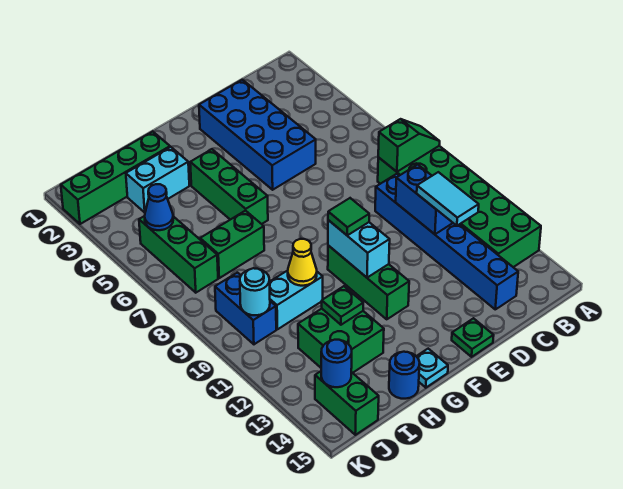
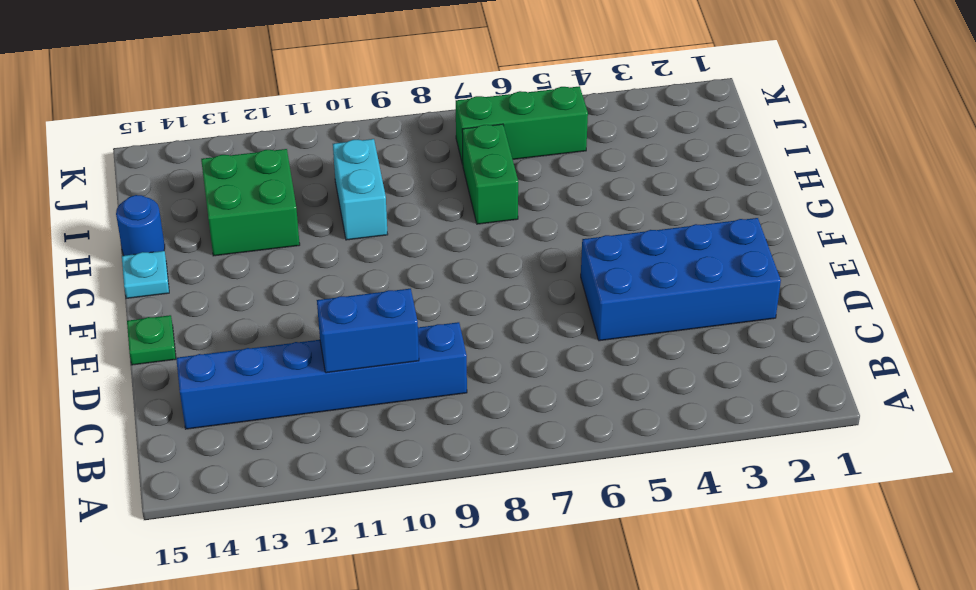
none -> green 2x6 brick [378,146,541,267]
none -> green 1x3 brick [328,245,409,319]
none -> green 1x3 brick [190,149,268,224]

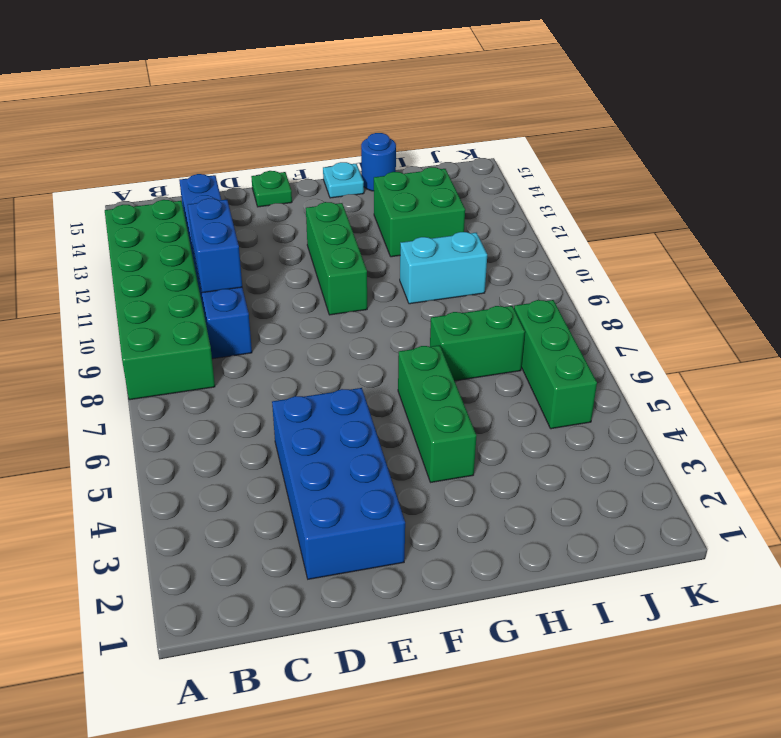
none -> green 1x4 brick [61,131,170,224]
none -> cyan 1x2 brick [126,147,189,212]
none -> blue 1x2 brick [215,273,276,344]

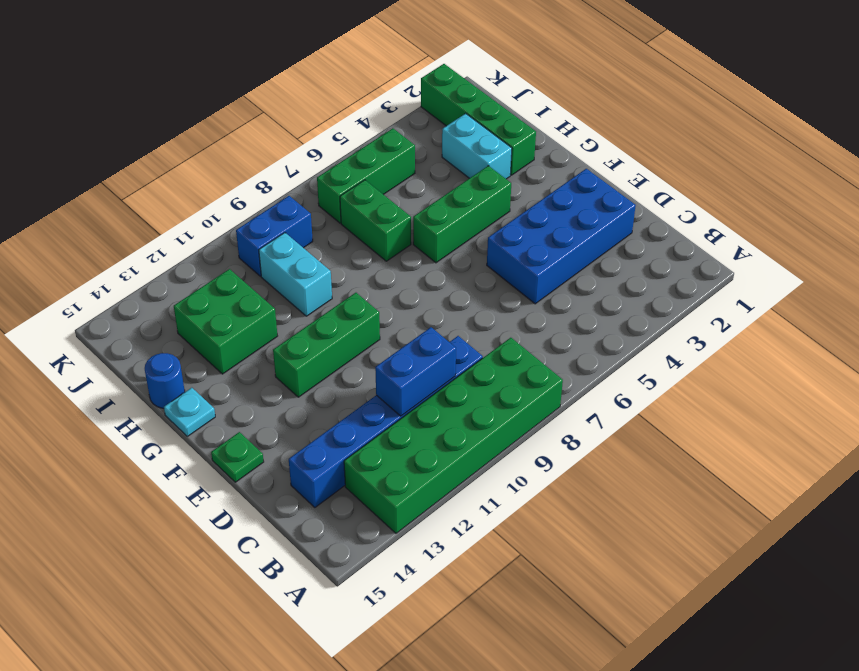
none -> green 1x2 brick [315,371,379,435]
none -> green 1x2 slope [378,119,440,172]
none -> cyan 1x2 brick [328,220,390,278]

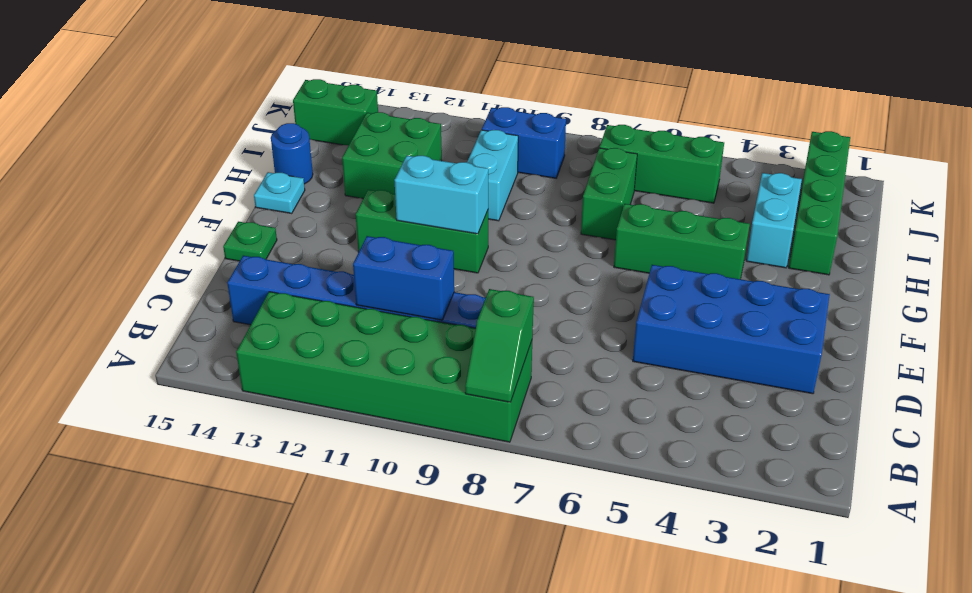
none -> yellow 1x1 cone [288,239,317,286]
none -> green 1x1 plate [322,286,363,325]
none -> blue 1x1 cone [145,184,173,230]

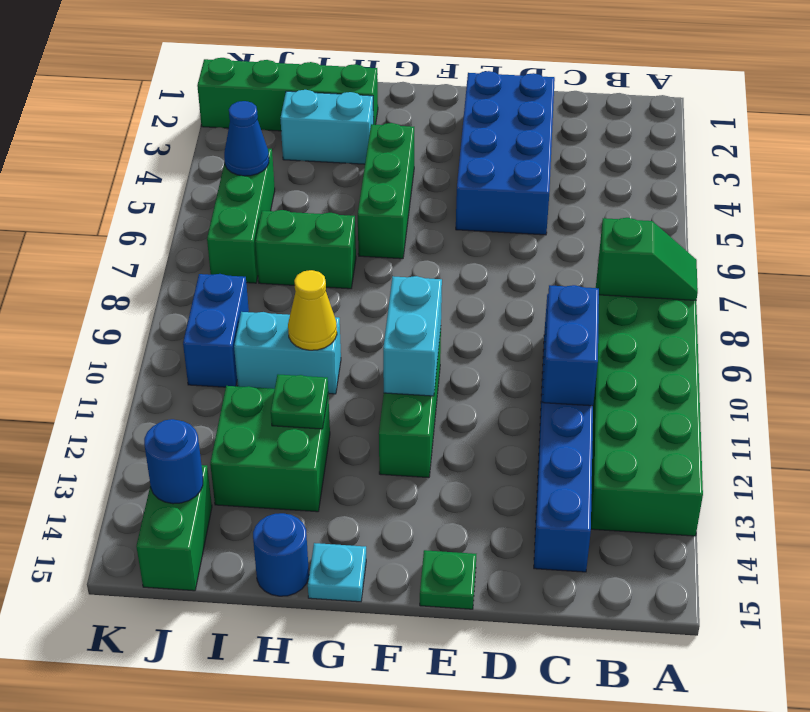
none -> cyan 1x1 round brick [240,268,270,315]
none -> cyan 1x2 tile [417,172,479,226]
none -> green 1x1 tile [328,198,369,236]

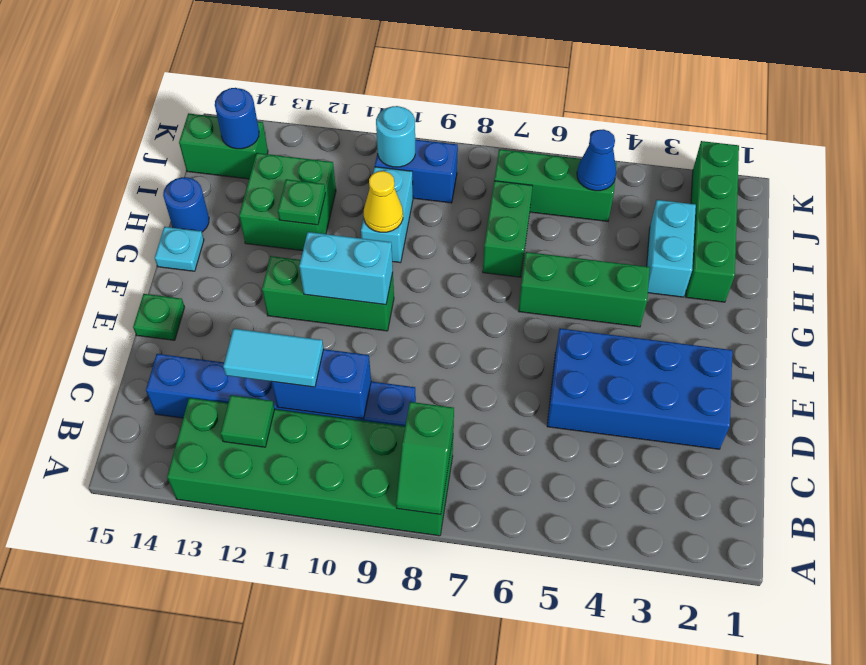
green 1x1 tile [220,395,275,447] -> green 1x1 tile moved to [328,198,369,236]

